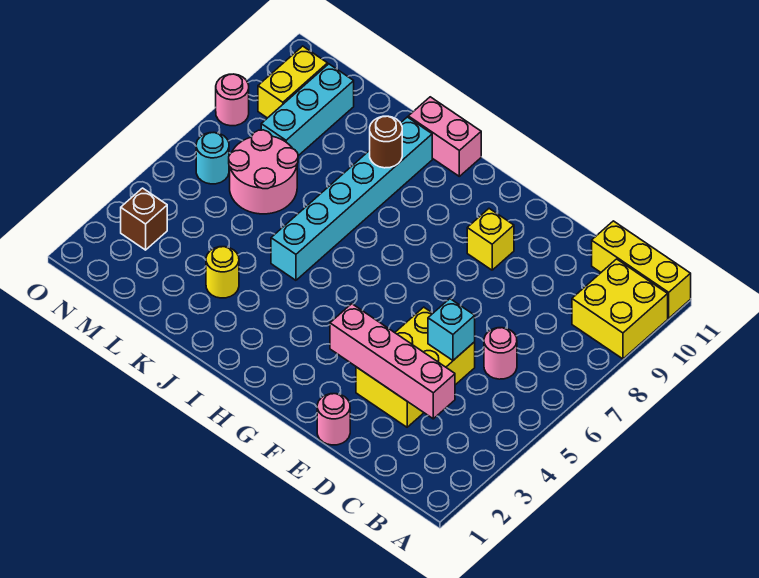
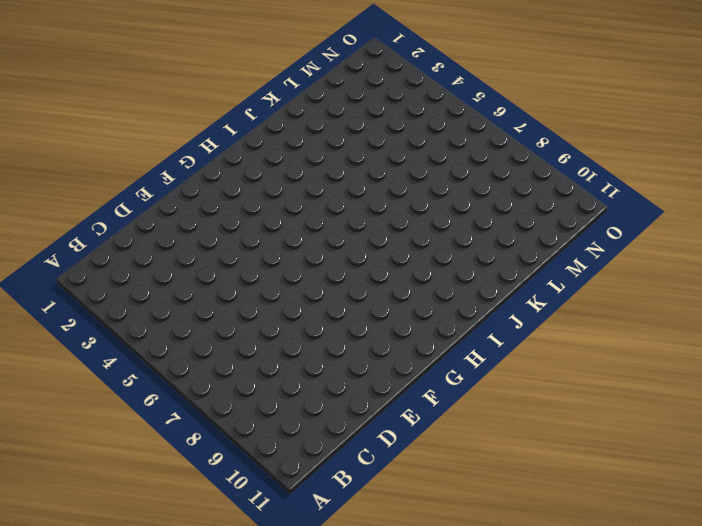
none -> yellow 2x2 brick [572,259,668,359]
none -> yellow 1x3 brick [592,221,691,318]
none -> pink 1x1 round brick [484,328,517,379]

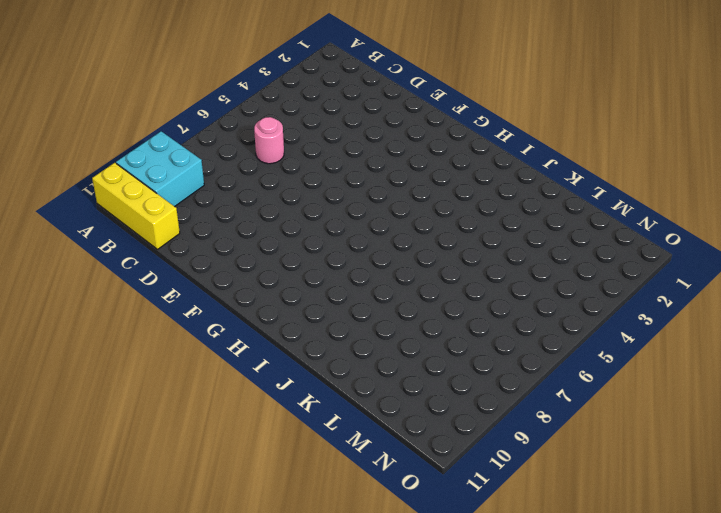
cyan 2x2 brick [116,131,204,207] -> yellow 2x2 brick [572,259,668,359]
none -> yellow 2x3 brick [356,307,475,427]
none -> pink 1x1 round brick [317,394,350,445]
none -> yellow 1x1 brick [467,209,514,270]

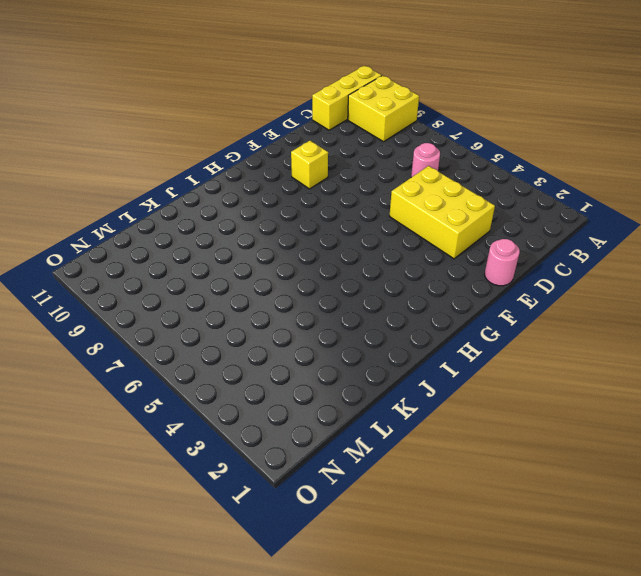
none -> pink 1x2 brick [408,97,481,176]
none -> cyan 1x6 brick [271,117,432,280]
none -> yellow 1x1 round brick [206,247,239,298]

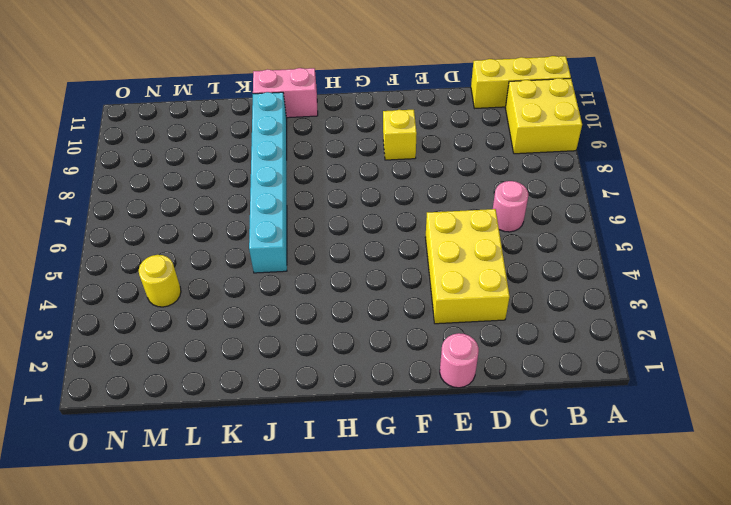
yellow 1x1 round brick [139,255,181,307] -> yellow 1x1 round brick moved to [206,247,239,298]
none -> pink 2x2 round brick [229,130,298,214]
none -> cyan 1x3 brick [261,64,354,156]
none -> brown 1x1 brick [121,188,167,250]

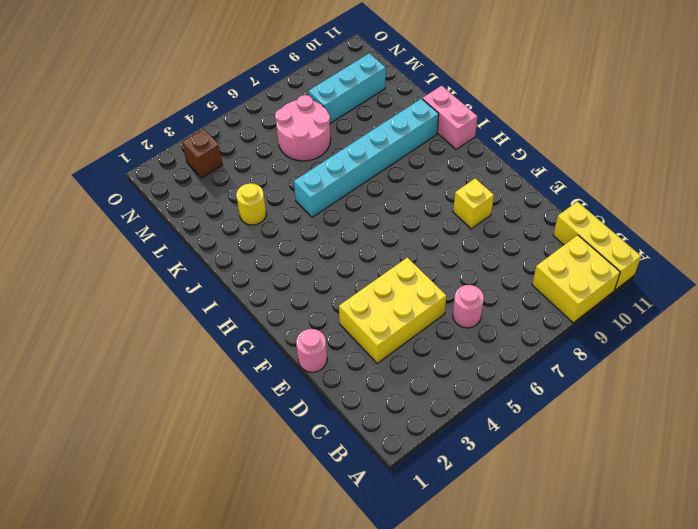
none -> cyan 1x1 round brick [196,133,229,184]
none -> yellow 1x2 brick [258,46,328,118]
none -> pink 1x1 round brick [216,74,249,126]

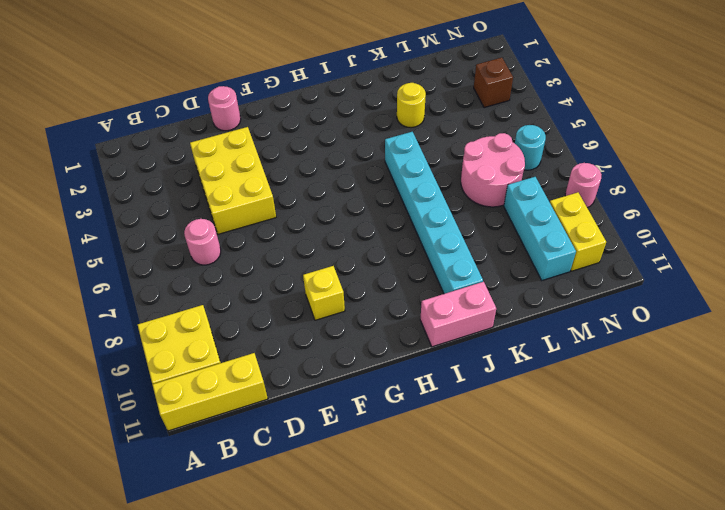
none -> pink 1x4 brick [330,304,455,419]
none -> cyan 1x1 brick [428,299,475,360]
none -> brown 1x1 round brick [370,116,402,168]

